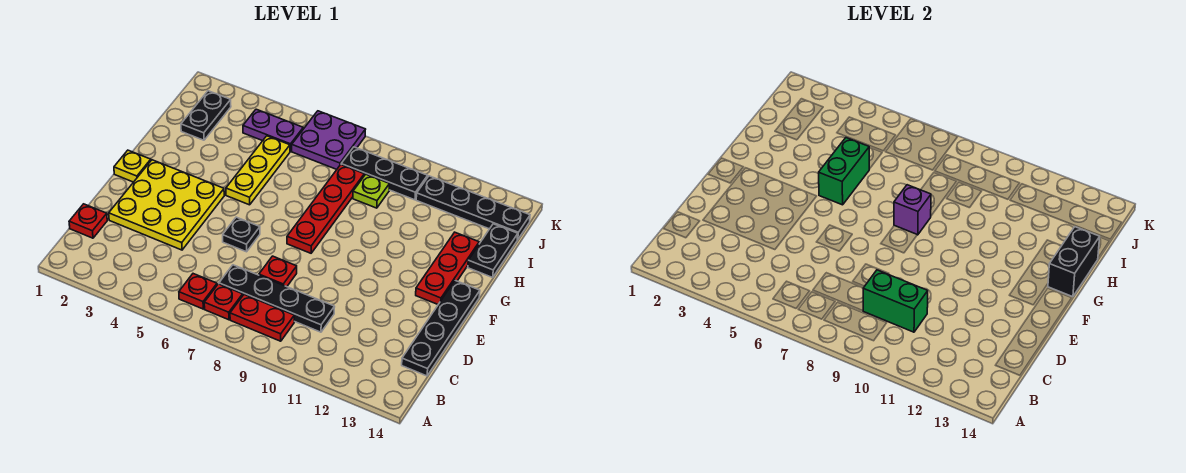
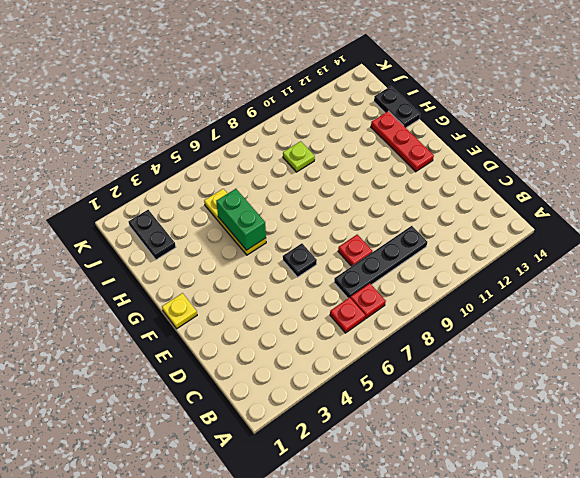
none -> red 1x2 plate [230,295,294,341]
none -> red 1x1 plate [69,204,107,238]
none -> black 1x4 plate [402,281,480,376]

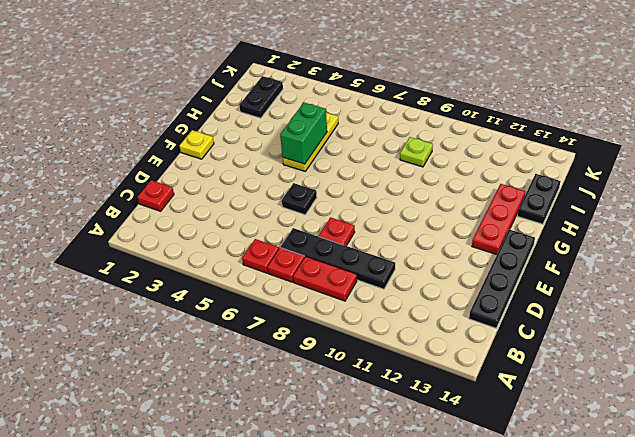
none -> yellow 3x3 plate [109,160,224,250]
none -> red 1x4 plate [287,165,364,253]
none -> purple 1x2 plate [243,109,303,151]

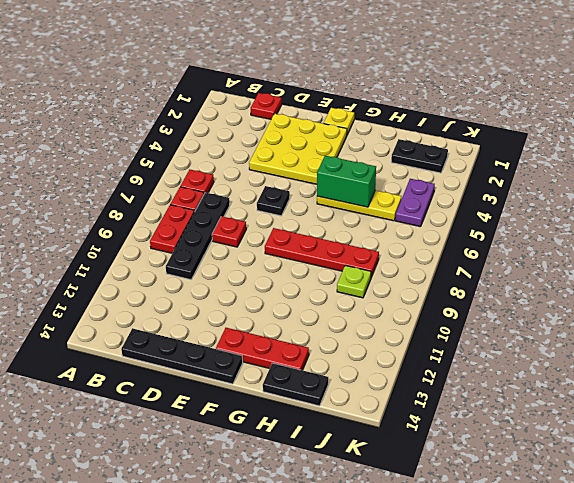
none -> purple 2x2 plate [292,111,366,169]
none -> black 1x3 plate [341,147,428,200]
none -> black 1x4 plate [416,176,530,240]

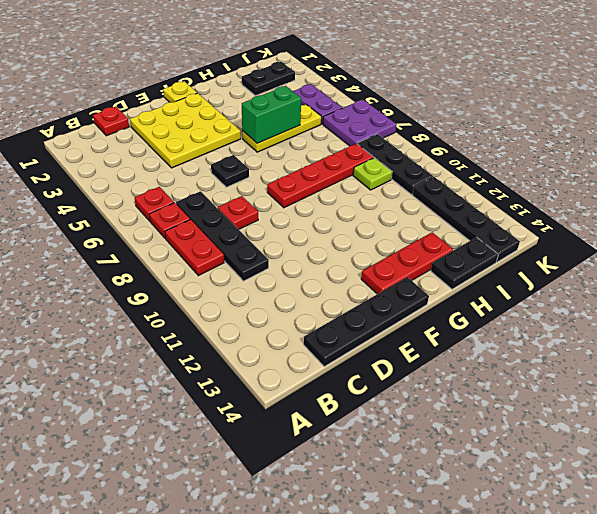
none -> green 1x2 brick [863,270,928,332]
none -> purple 1x1 brick [894,185,931,235]
none -> black 1x2 brick [1048,227,1100,297]

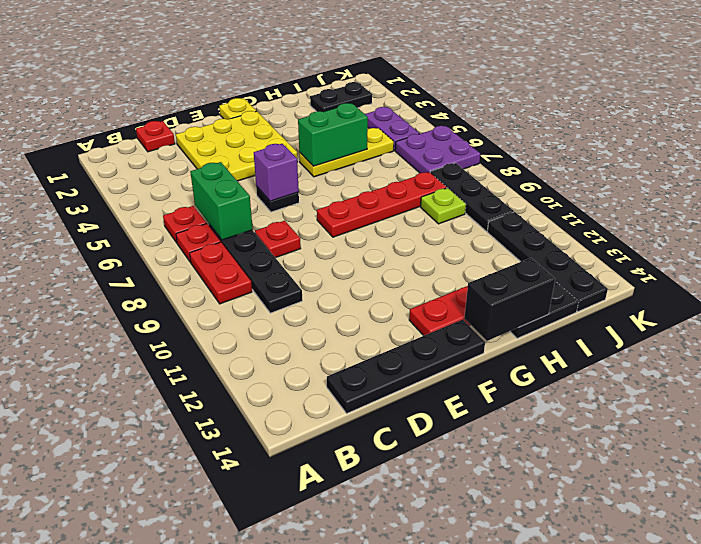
green 1x2 brick [190,162,253,240] -> green 1x2 brick moved to [863,270,928,332]
purple 1x1 brick [254,144,299,201] -> purple 1x1 brick moved to [894,185,931,235]

